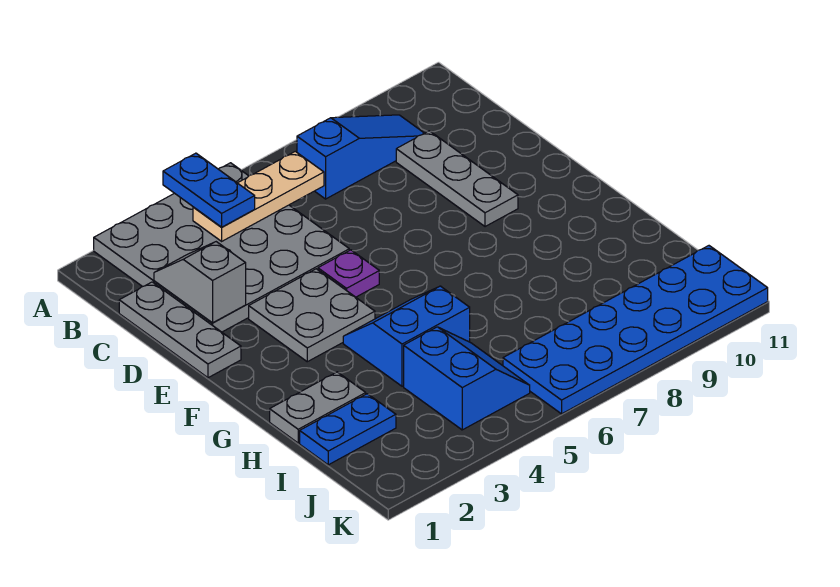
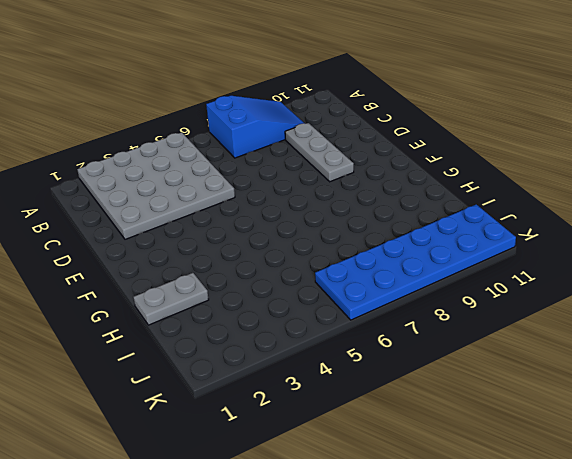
blue 2x3 slope [206,96,305,158] -> blue 1x3 slope [297,115,424,199]
none -> grey 1x3 plate [119,282,241,378]
none -> grey 2x2 plate [249,269,375,362]
none -> purple 1x1 plate [318,250,379,297]

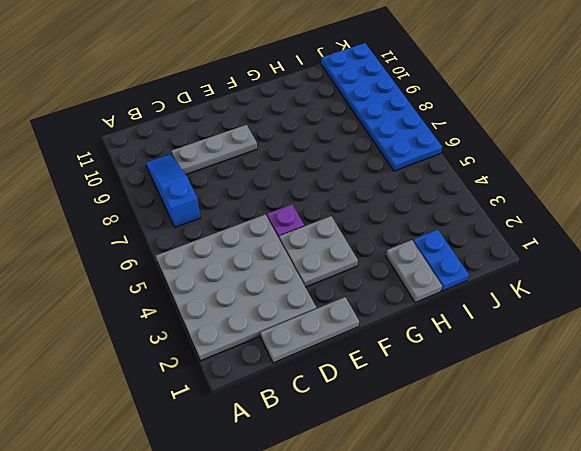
none -> blue 2x2 slope [343,286,470,386]
none -> blue 2x2 slope [404,327,530,430]
none -> tan 1x3 plate [193,151,324,241]

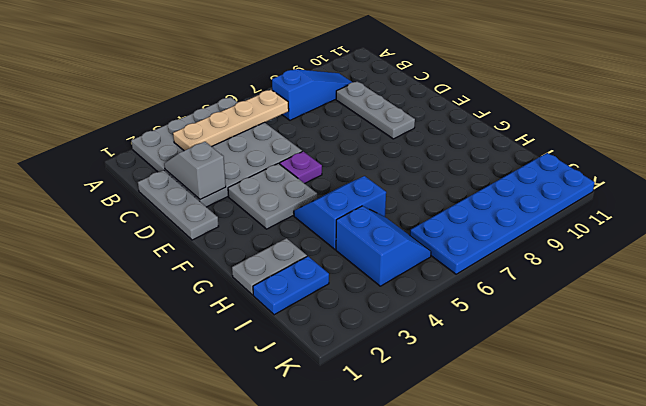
tan 1x4 plate [173,90,289,151] -> tan 1x3 plate [193,151,324,241]
none -> blue 1x2 plate [163,153,255,227]

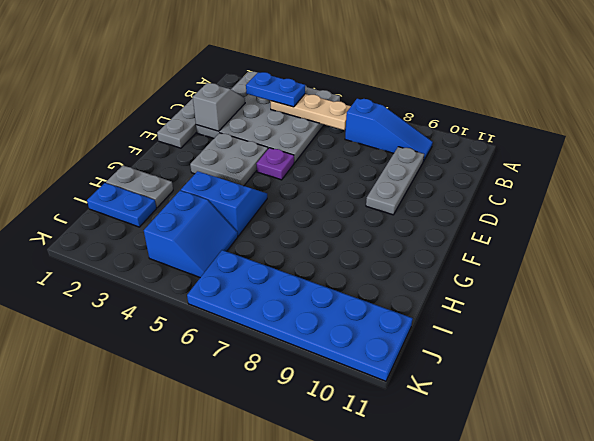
blue 1x2 plate [246,72,305,107] -> blue 1x2 plate turned to [163,153,255,227]

